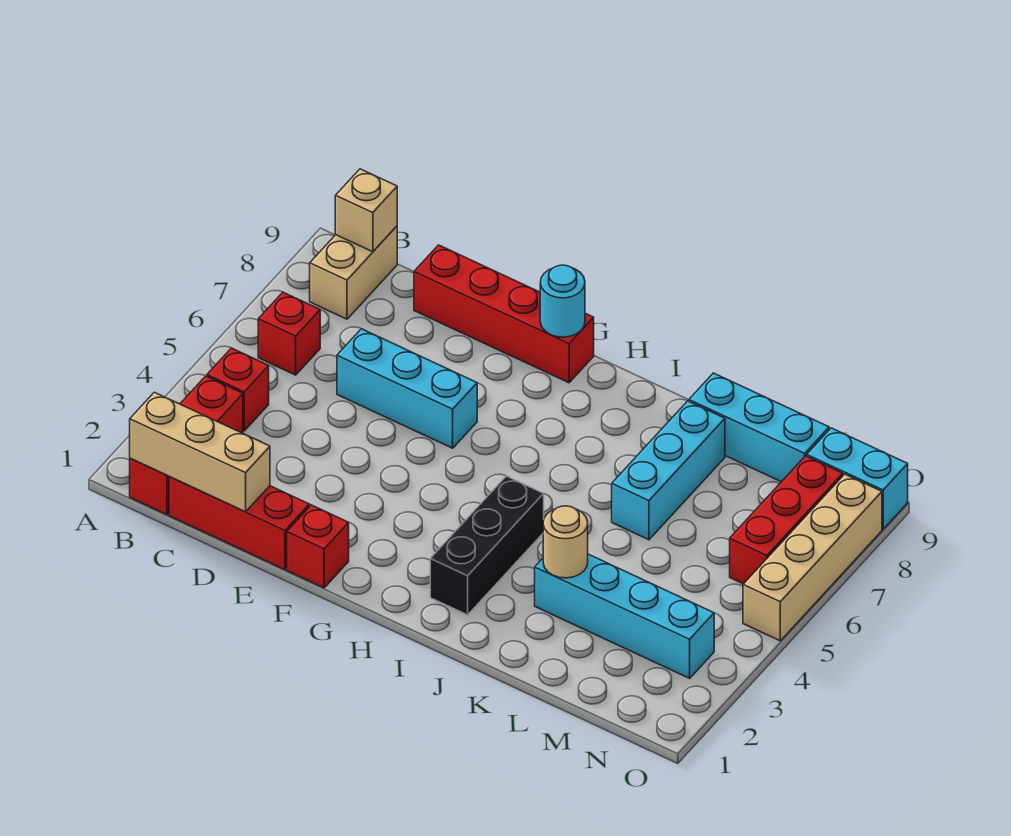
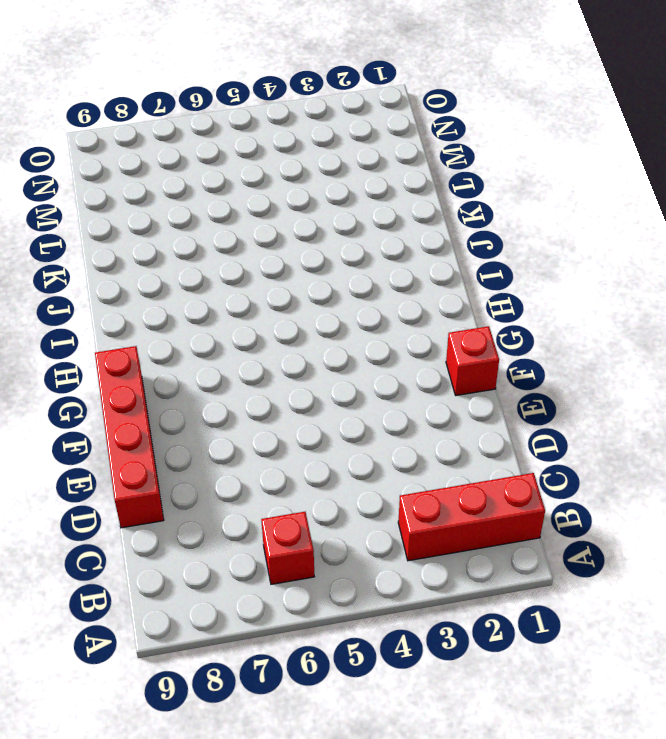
none -> red 1x1 brick [207,348,269,431]
none -> tan 1x2 brick [310,226,397,319]
none -> red 1x3 brick [169,477,309,570]

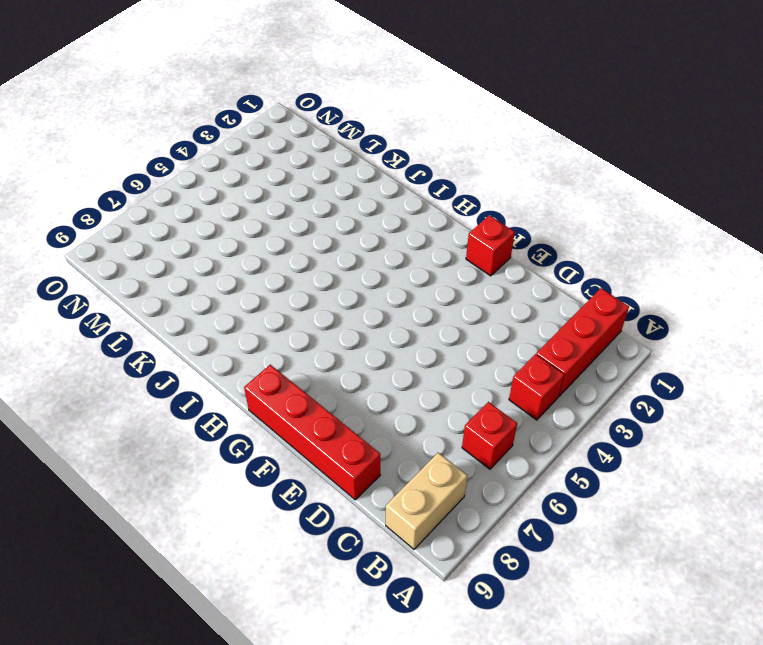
none -> red 1x3 brick [169,477,309,570]
none -> cyan 1x3 brick [337,329,477,448]
none -> black 1x3 brick [430,476,544,615]

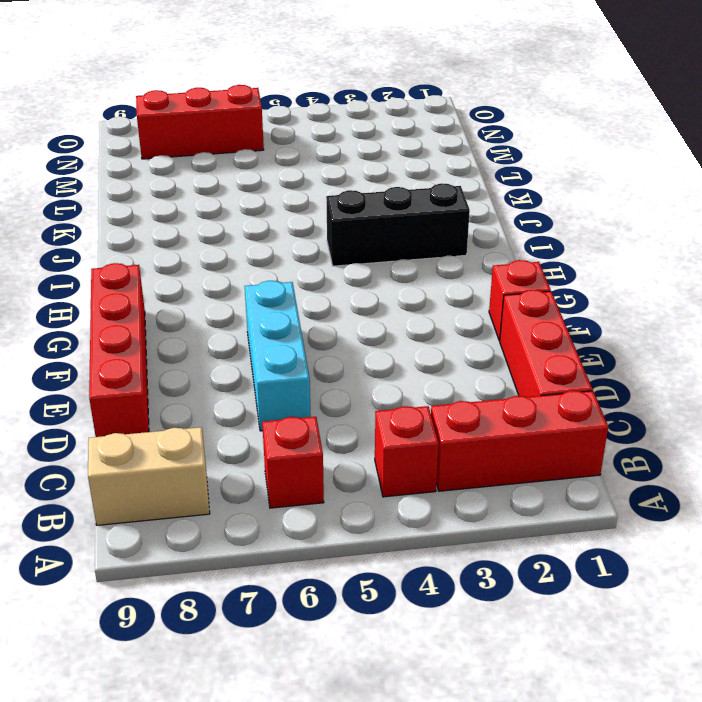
none -> cyan 1x4 brick [535,554,714,678]
none -> cyan 1x3 brick [612,401,725,540]
none -> cyan 1x3 brick [689,373,829,482]

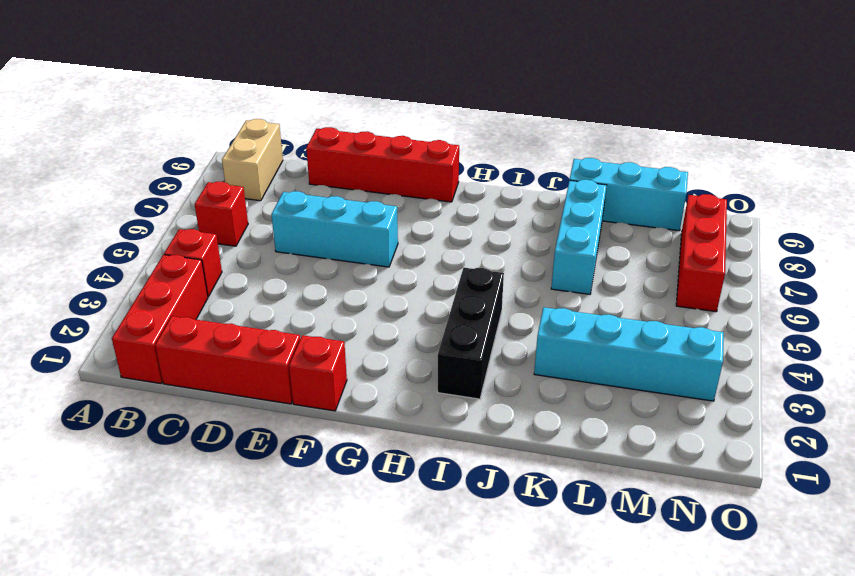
none -> cyan 1x2 brick [807,428,908,529]
none -> tan 1x4 brick [743,474,882,641]
none -> tan 1x3 brick [130,392,270,512]

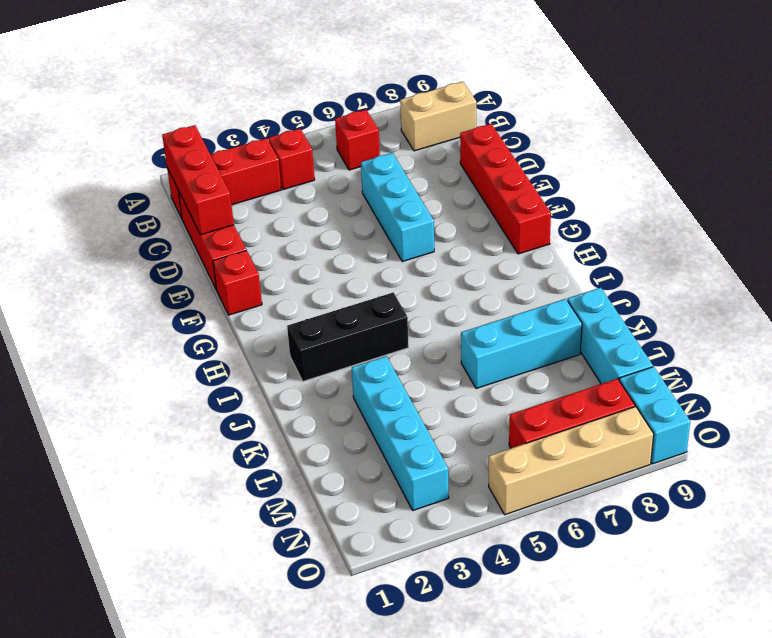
red 1x3 brick [162,125,234,235] -> tan 1x3 brick [130,392,270,512]
none -> tan 1x1 brick [335,169,397,252]
none -> cyan 1x1 round brick [540,265,585,337]
none -> tan 1x1 round brick [543,506,588,578]

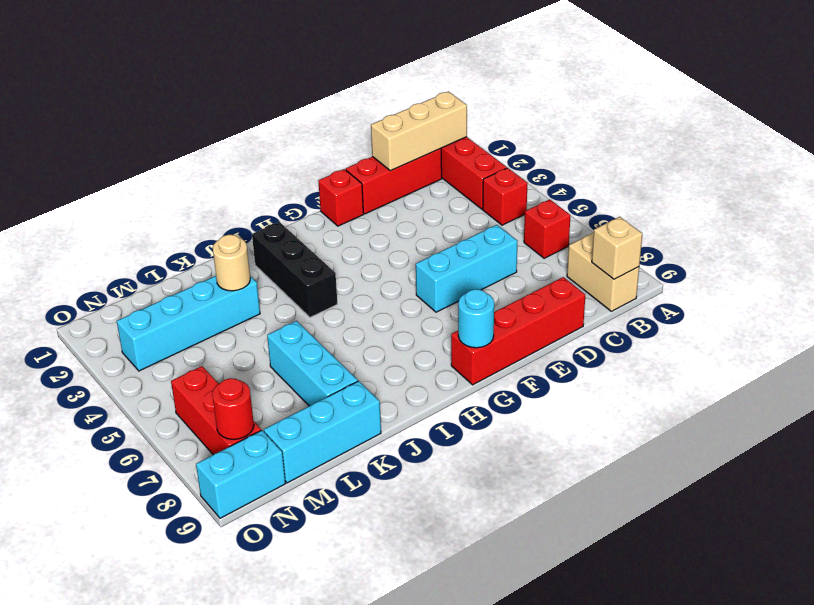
red 1x1 round brick [212,378,254,439] -> none
none -> tan 1x4 brick [743,474,882,641]

